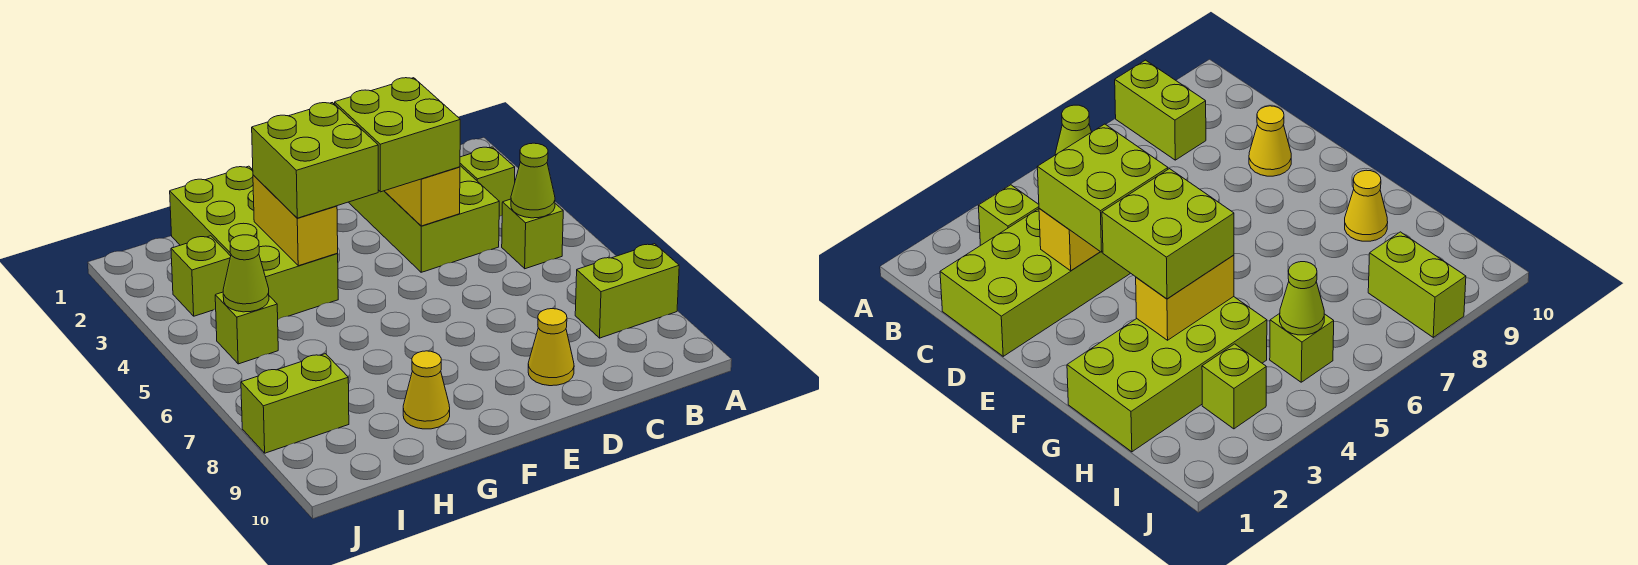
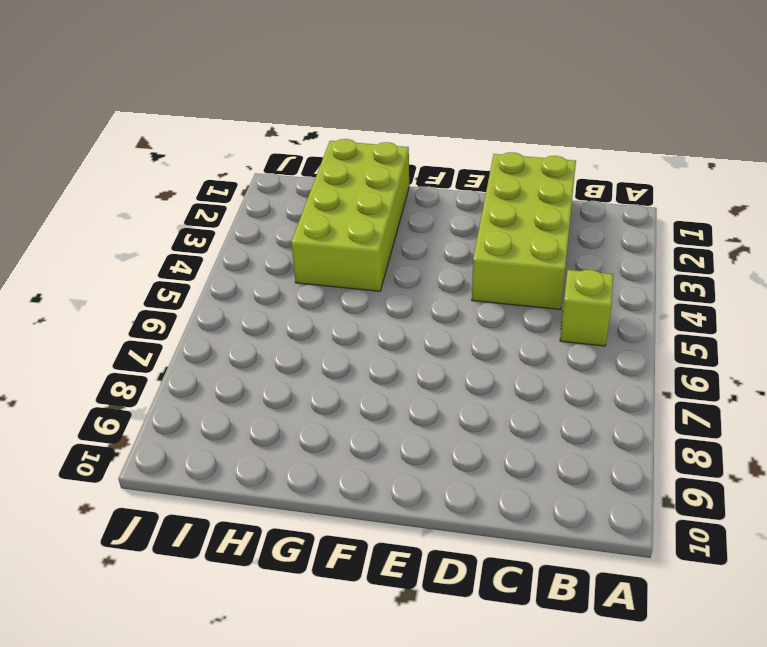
none -> lime 1x2 brick [575,244,679,338]
none -> lime 1x1 brick [460,147,515,216]
none -> yellow 1x1 cone [528,309,574,386]

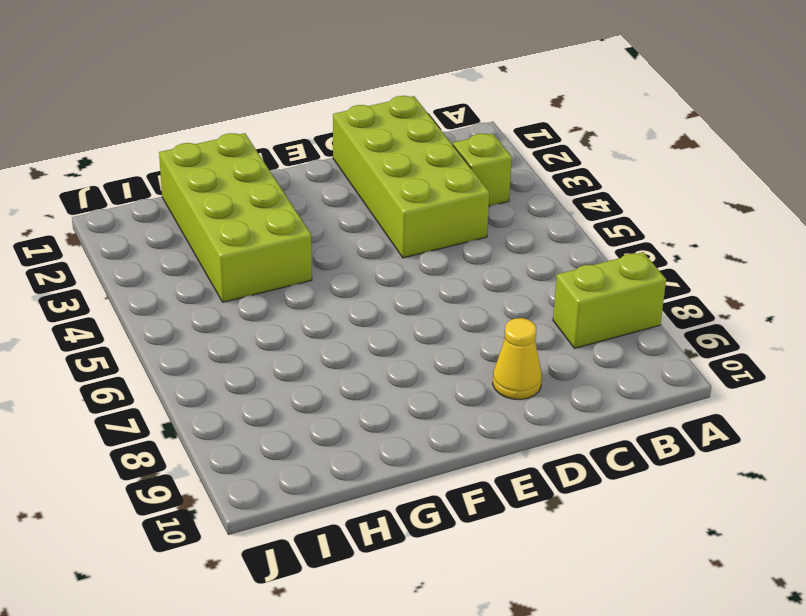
none -> lime 1x1 brick [502,199,563,269]
none -> yellow 1x1 cone [403,351,450,429]
none -> lime 1x1 brick [171,236,231,316]

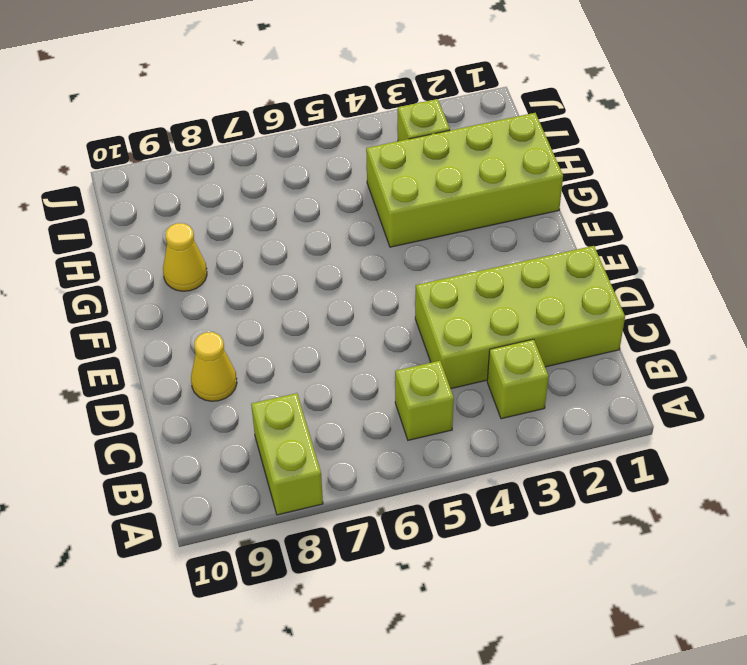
none -> lime 1x1 brick [215,292,278,364]
none -> lime 1x2 brick [241,354,349,453]
none -> lime 1x1 cone [511,143,555,218]

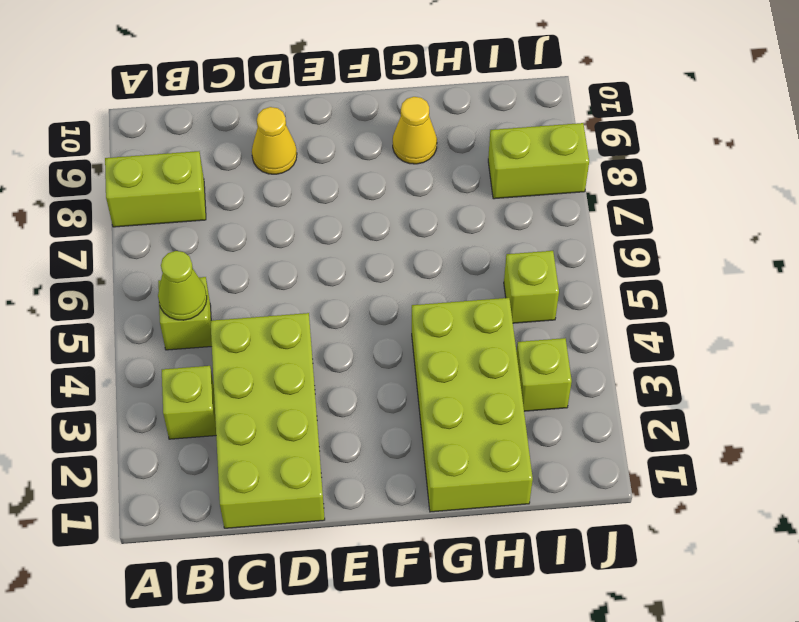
none -> yellow 1x2 brick [385,167,460,226]
none -> yellow 1x2 brick [253,175,338,266]
none -> lime 1x1 cone [223,235,269,312]

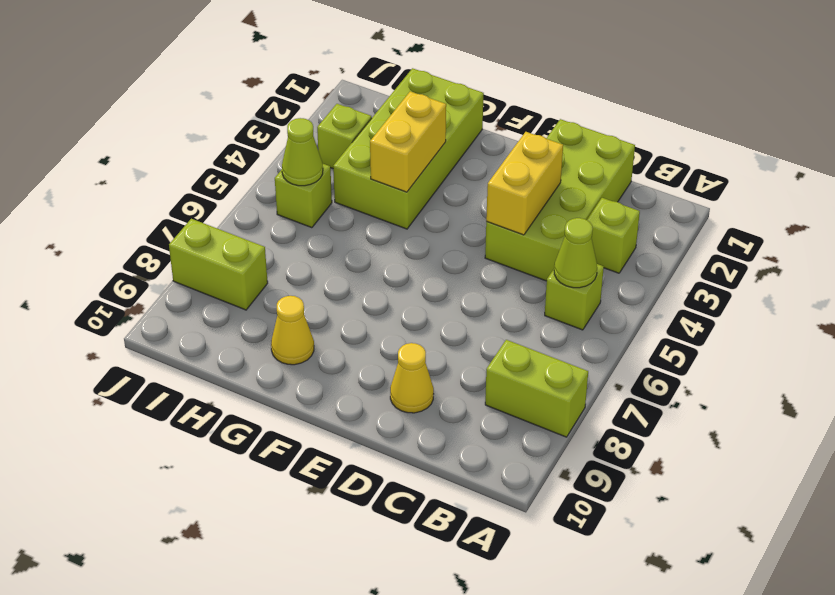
none -> lime 2x2 brick [335,78,460,192]
none -> lime 2x2 brick [252,103,378,218]

